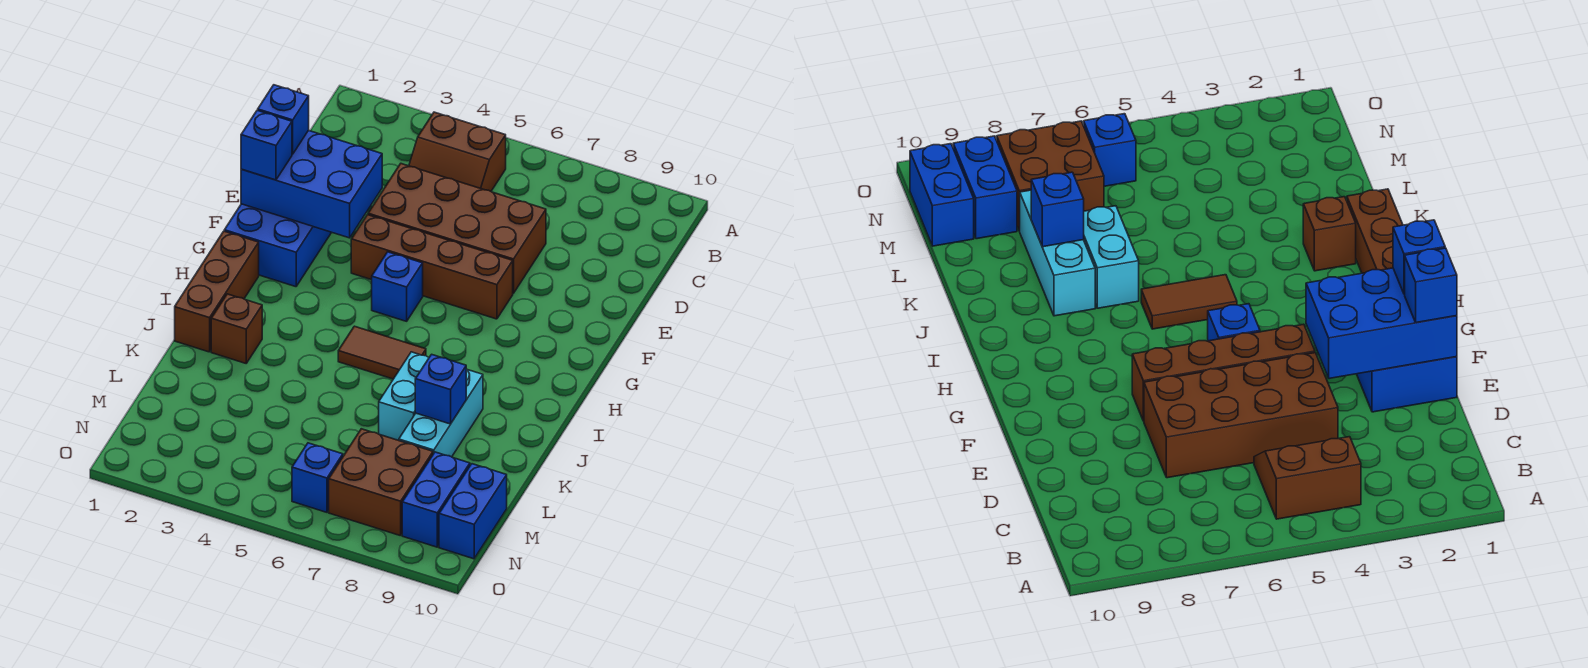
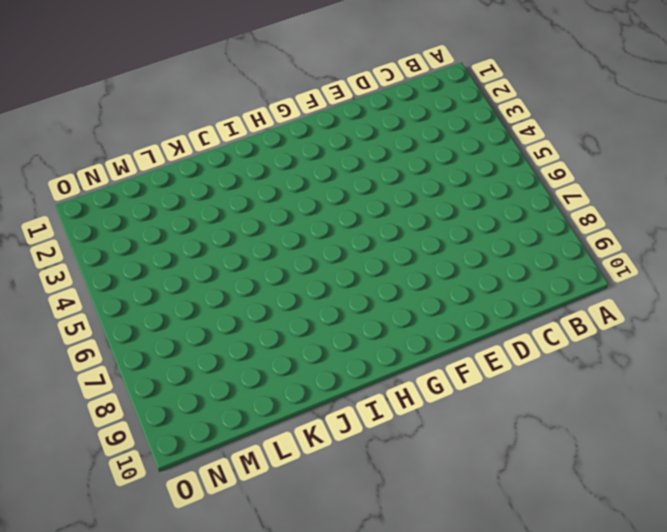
none -> brown 2x2 slope [409,112,506,191]
none -> brown 2x4 brick [368,164,546,293]
none -> blue 2x3 brick [224,204,332,287]

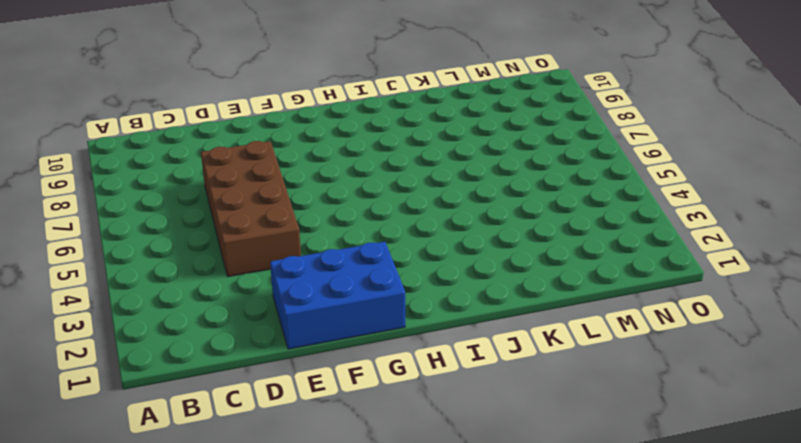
none -> brown 2x2 slope [409,112,506,191]
none -> brown 1x4 brick [351,215,513,319]
none -> blue 1x1 brick [372,252,423,321]

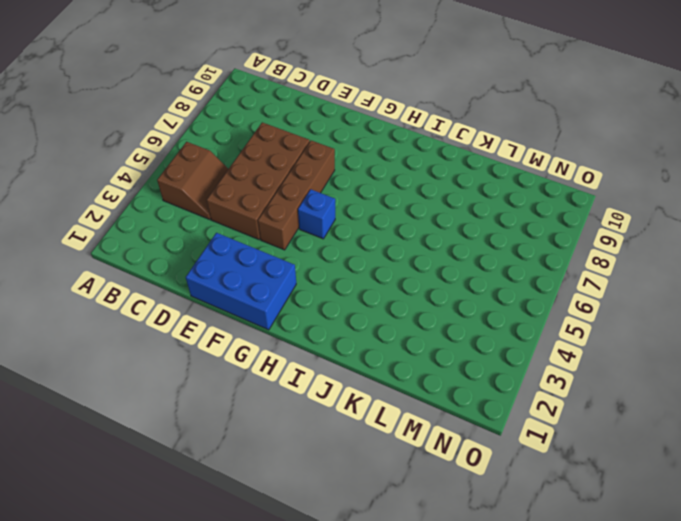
none -> brown 1x3 brick [175,231,259,352]
none -> brown 1x2 tile [338,326,426,379]
none -> brown 1x1 brick [211,294,262,363]

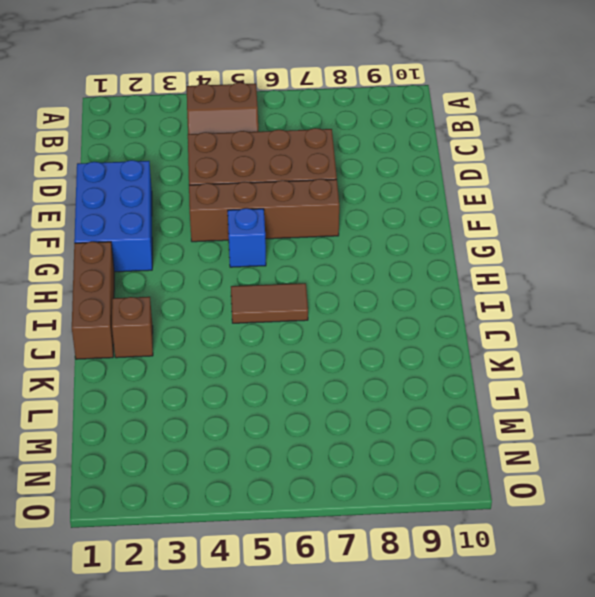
none -> cyan 1x2 brick [379,352,429,440]
none -> cyan 1x3 brick [399,370,483,457]
none -> brown 2x2 brick [329,429,433,536]

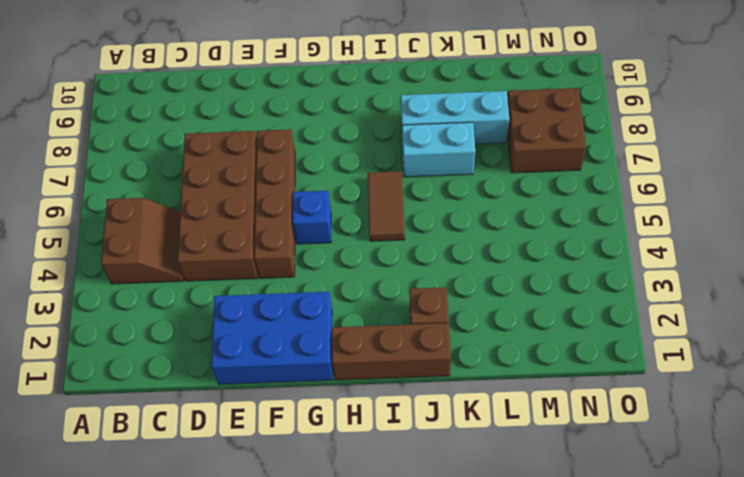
none -> blue 1x2 brick [402,452,470,547]
none -> blue 1x2 brick [439,464,507,559]
none -> blue 1x1 brick [292,443,343,512]

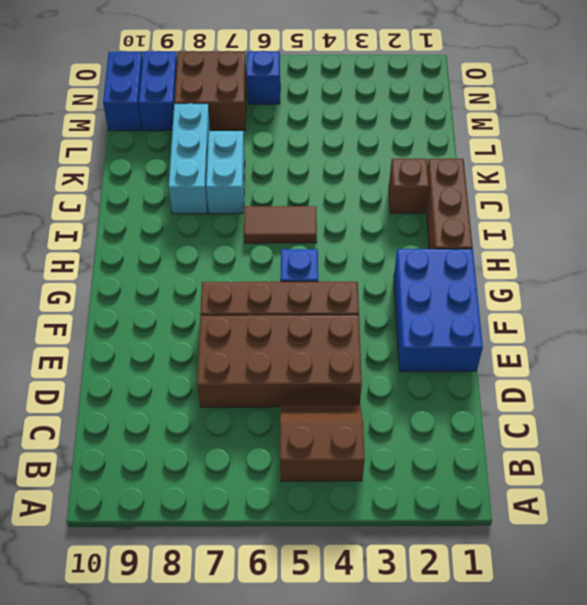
none -> blue 2x3 brick [241,130,382,238]
none -> blue 1x1 brick [415,354,467,424]
none -> blue 1x1 brick [258,85,309,154]

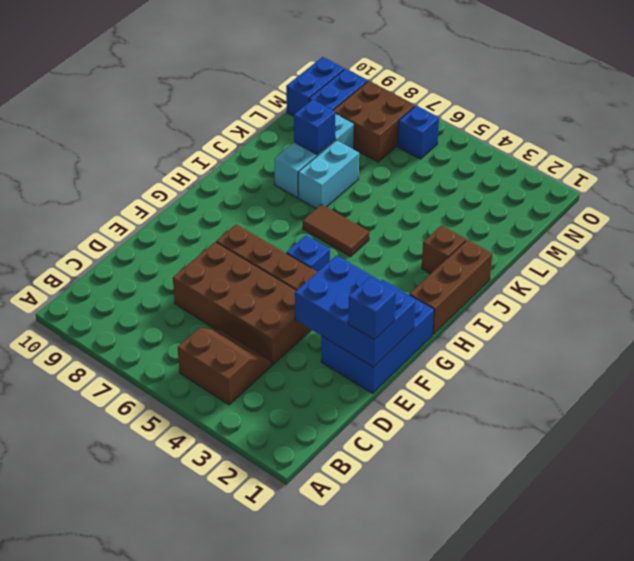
none -> blue 1x1 brick [241,110,292,180]

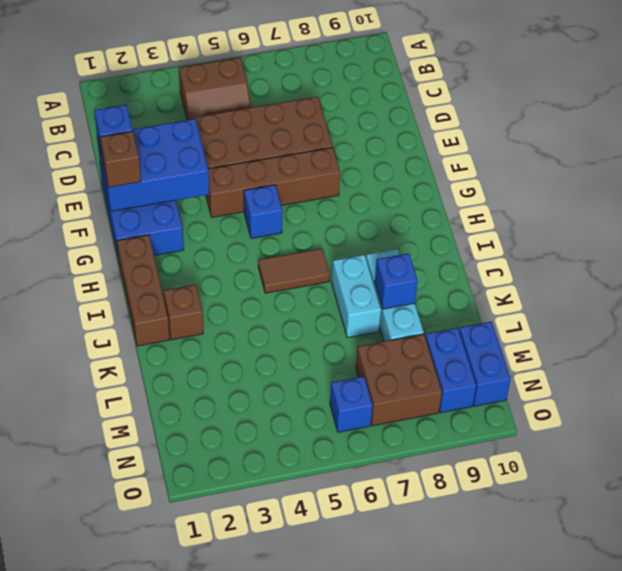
brown 1x1 brick [100,131,141,187] -> blue 1x1 brick [241,110,292,180]

